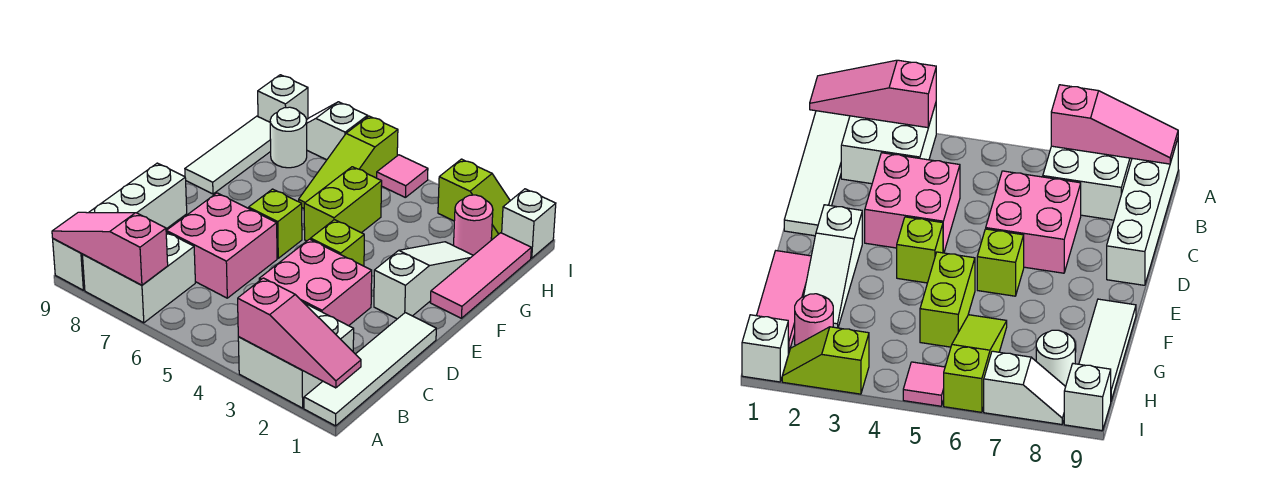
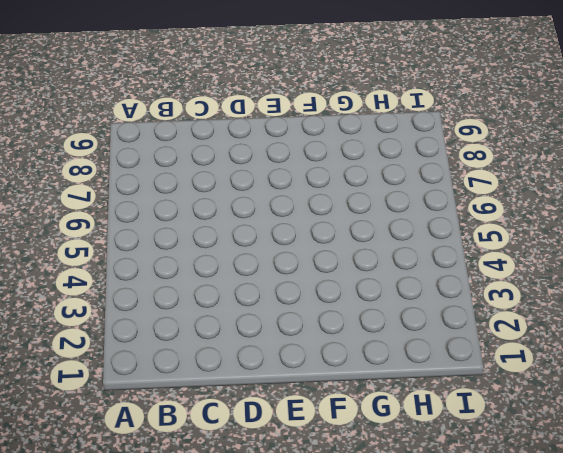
none -> white 1x4 tile [304,313,436,426]
none -> white 2x2 brick [238,303,354,408]
none -> white 2x2 brick [82,232,195,323]

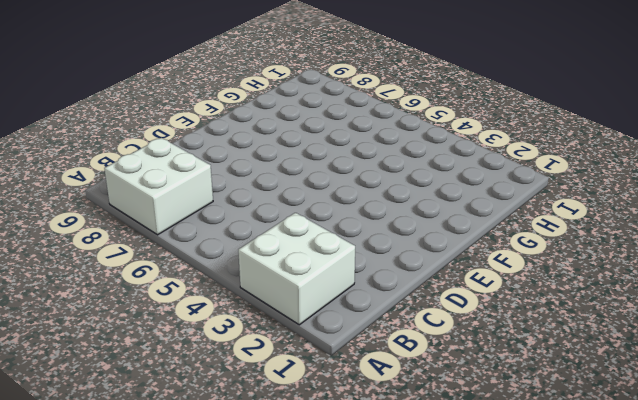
none -> white 1x4 tile [304,313,436,426]
none -> white 1x4 brick [53,163,187,290]
none -> pink 2x2 brick [259,239,372,326]

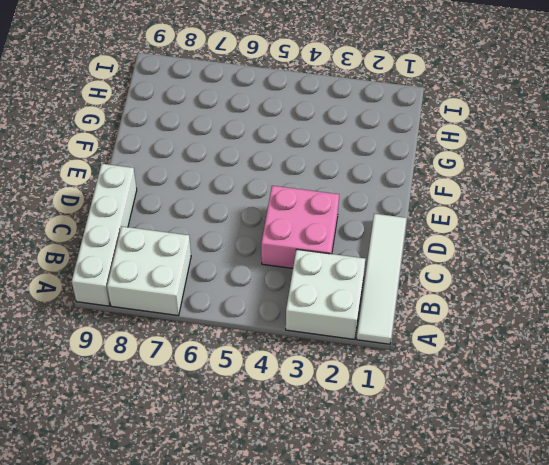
none -> pink 2x2 brick [166,193,277,298]
none -> white 1x3 slope [374,242,473,319]
none -> lime 1x1 brick [311,220,364,266]

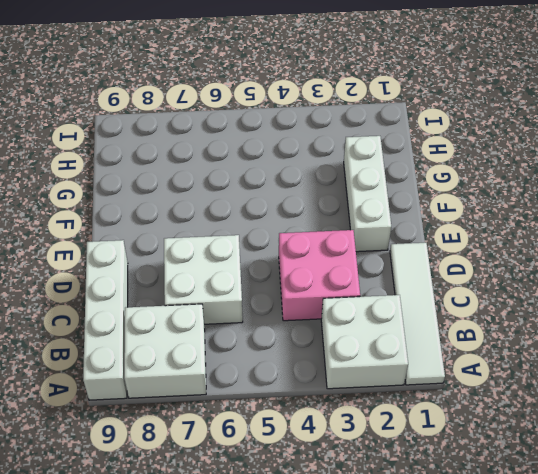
white 2x2 brick [164,235,243,324] -> pink 2x2 brick [166,193,277,298]
white 1x3 brick [344,136,391,252] -> white 1x3 slope [374,242,473,319]
none -> lime 1x1 brick [311,220,364,266]
none -> lime 1x1 brick [249,189,302,258]
none -> pink 1x3 tile [430,233,531,318]

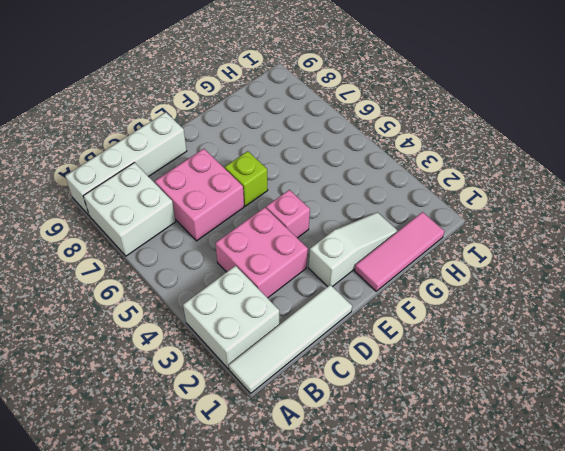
pink 1x1 brick [266,190,310,238] -> lime 1x1 brick [311,220,364,266]
none -> lime 1x2 brick [304,167,382,241]
none -> white 1x3 tile [185,116,271,194]
none -> lime 1x3 slope [299,116,398,208]

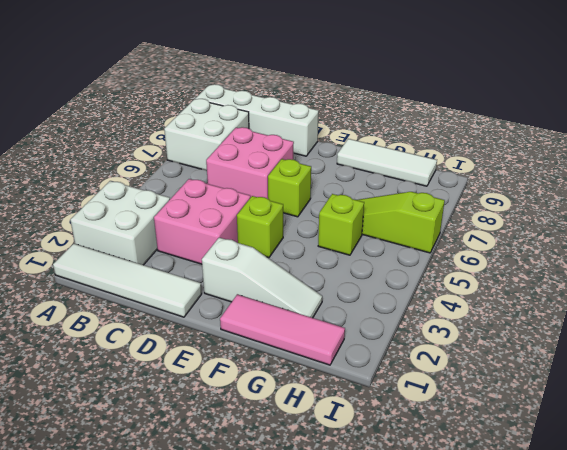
lime 1x1 brick [318,194,364,255] -> lime 1x2 brick [304,167,382,241]
none -> pink 1x1 round brick [454,195,493,255]
none -> white 1x1 round brick [270,107,307,168]
none -> white 1x1 brick [502,189,556,258]

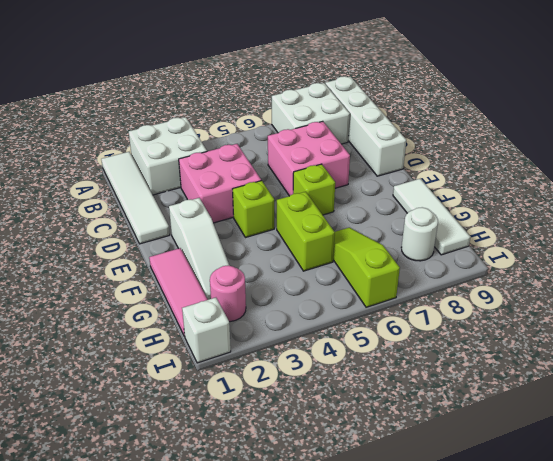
none -> lime 1x2 slope [438,159,510,239]
none -> pink 1x1 tile [377,155,428,198]
none -> white 1x2 slope [306,102,368,160]

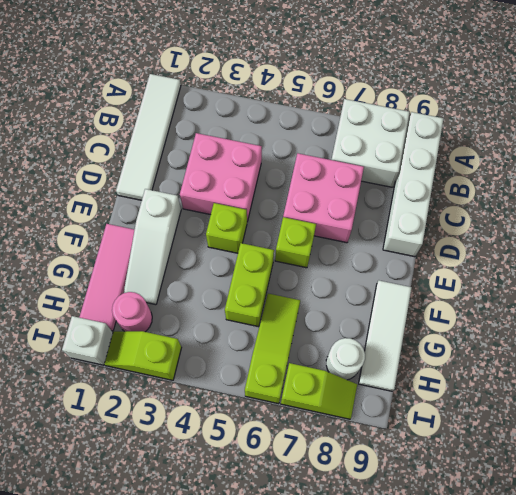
lime 1x2 slope [281,363,357,419] -> white 1x2 slope [306,102,368,160]
none -> white 2x2 brick [238,303,354,408]
none -> pink 1x1 tile [377,155,428,198]
none -> white 1x1 brick [258,75,308,122]

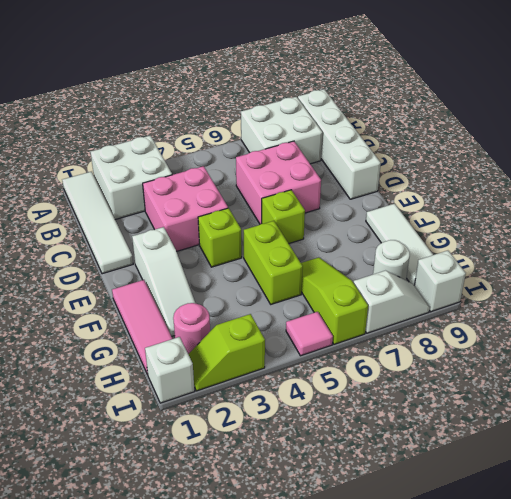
none -> pink 1x3 slope [238,278,361,388]
none -> pink 1x3 slope [52,212,168,285]

